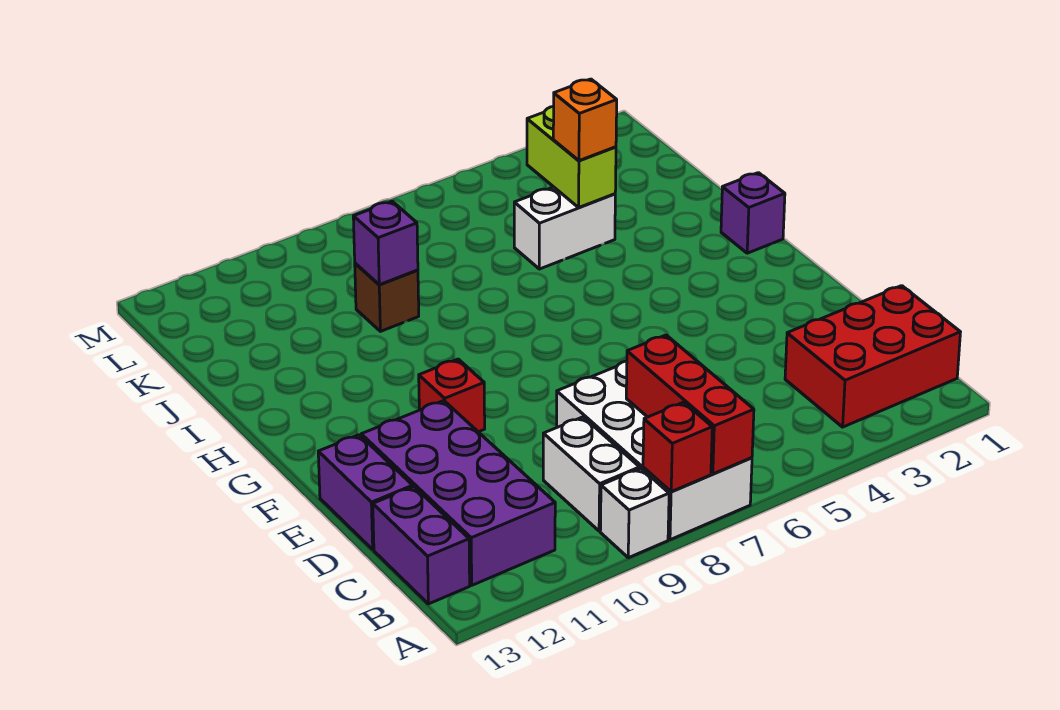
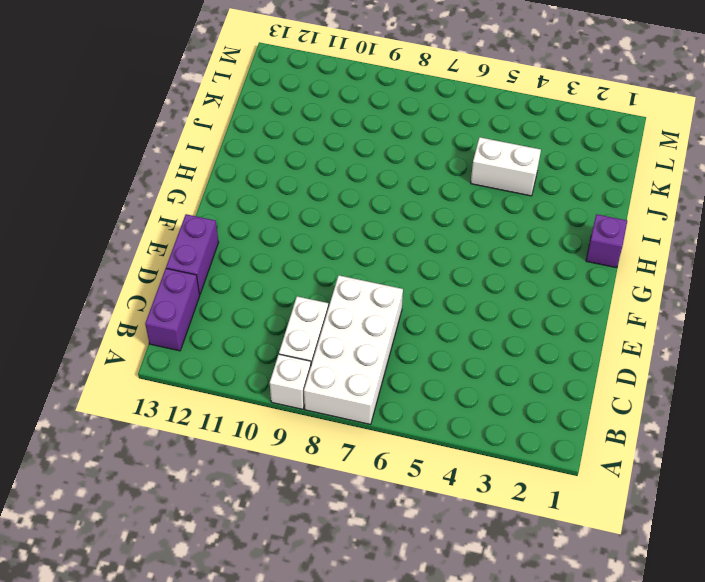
none -> red 2x3 brick [785,286,960,427]
none -> purple 2x4 brick [361,401,555,585]
none -> red 1x1 brick [419,359,485,432]

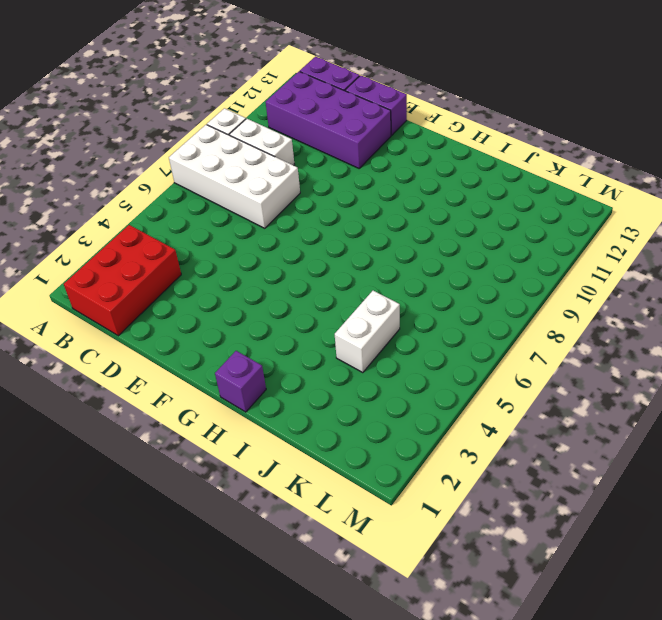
none -> red 1x1 brick [419,359,485,432]
none -> brown 1x1 brick [355,263,419,331]
none -> red 1x3 brick [626,335,754,474]

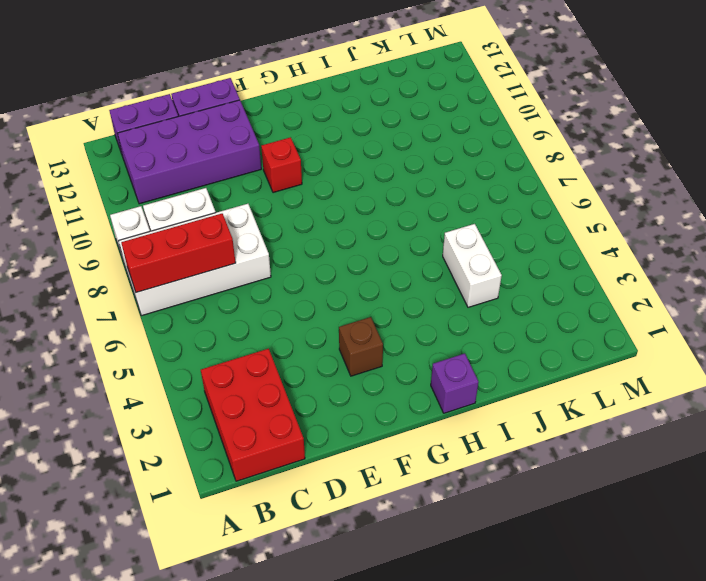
brown 1x1 brick [339,317,383,376] -> brown 1x1 brick moved to [355,263,419,331]
none -> red 1x1 brick [643,402,712,492]
none -> lime 1x2 brick [527,106,616,207]
none -> purple 1x1 brick [353,201,418,285]

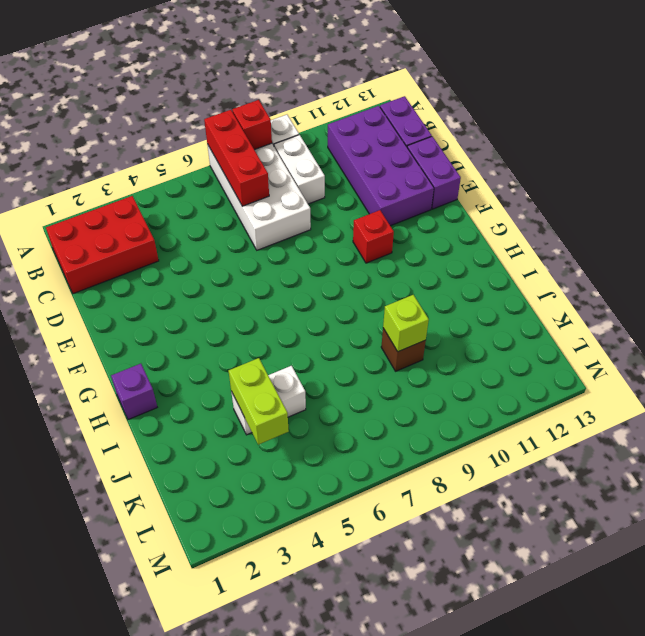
lime 1x1 brick [383,295,429,352] -> purple 1x1 brick [353,201,418,285]
none -> orange 1x1 brick [553,79,617,161]

